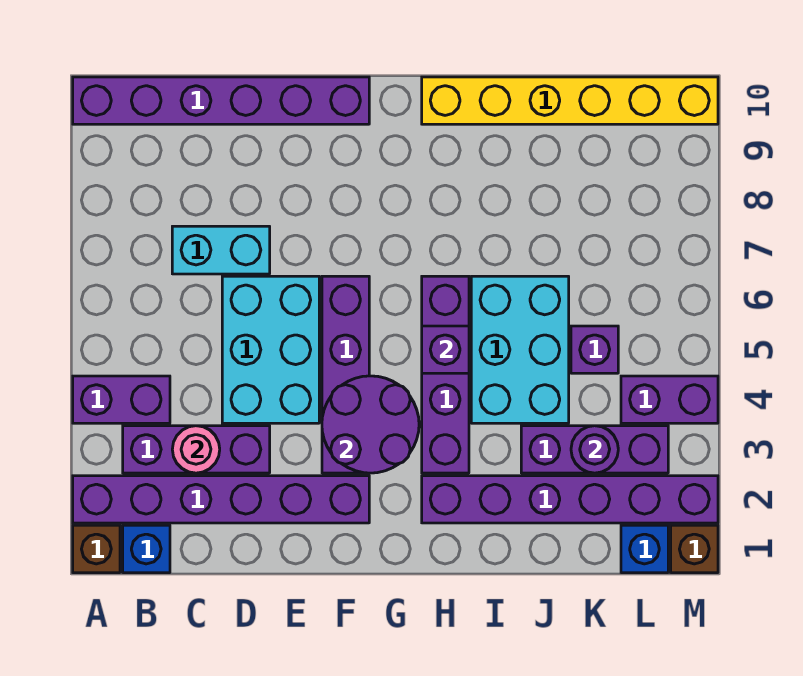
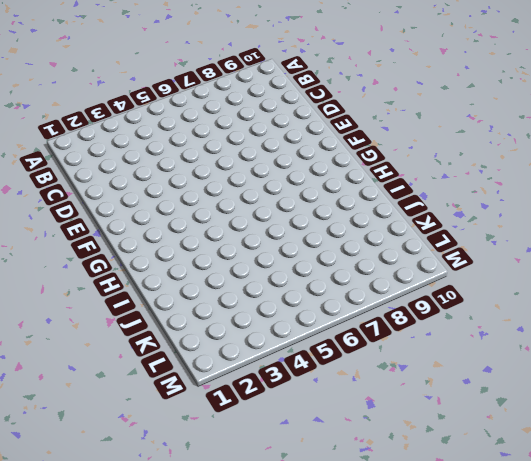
none -> brown 1x1 brick [73,525,120,573]
none -> purple 1x6 brick [73,476,369,523]
none -> purple 1x2 brick [73,376,170,423]

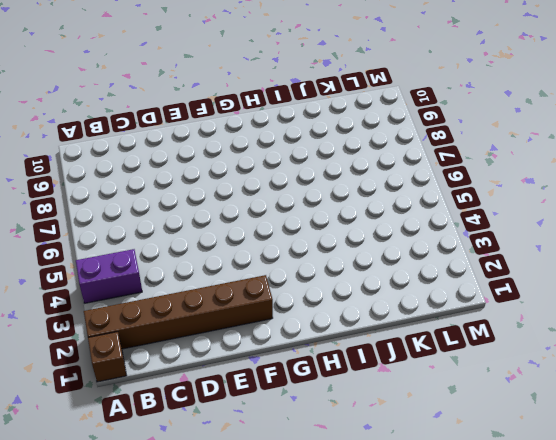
brown 1x6 brick [84,275,273,349] -> purple 1x6 brick [73,476,369,523]
none -> purple 1x6 brick [73,77,369,124]
none -> blue 1x1 brick [123,525,170,573]
none -> purple 1x3 brick [123,426,270,473]

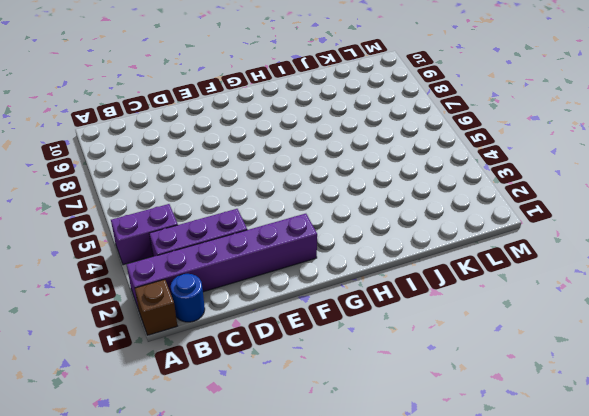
blue 1x1 round brick [171,274,205,322] -> blue 1x1 brick [123,525,170,573]
none -> purple 1x6 brick [73,77,369,124]
none -> cyan 1x2 brick [172,226,270,274]
none -> cyan 2x3 brick [222,276,319,423]

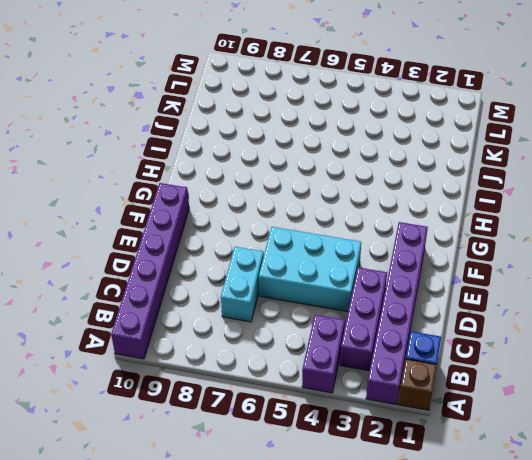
none -> purple 1x4 brick [322,276,369,473]
none -> purple 1x6 brick [422,476,718,523]
none -> purple 1x4 brick [422,276,469,473]

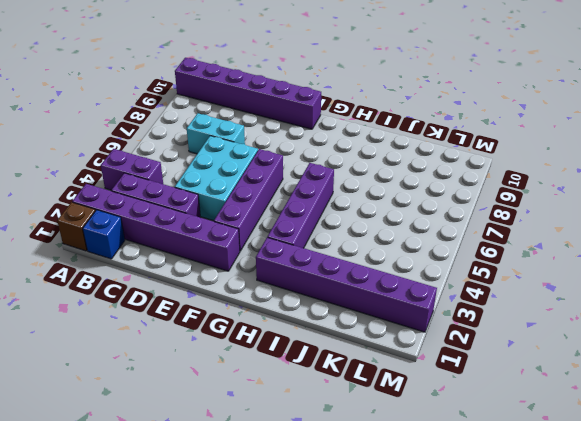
none -> yellow 1x6 brick [422,77,718,124]
none -> cyan 2x3 brick [471,276,569,423]
none -> purple 1x3 brick [521,426,668,473]

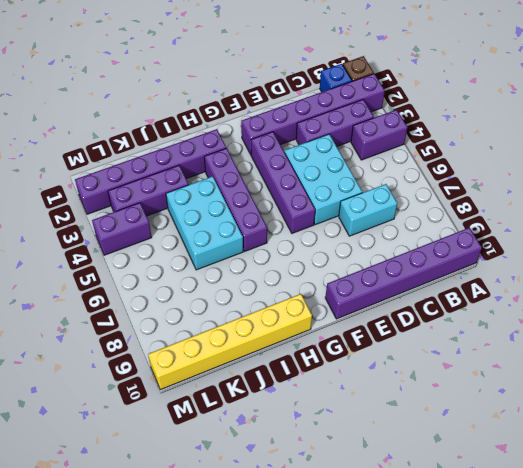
none -> purple 1x1 brick [571,326,618,373]
none -> blue 1x1 brick [621,525,668,573]
none -> brown 1x1 brick [671,525,718,573]

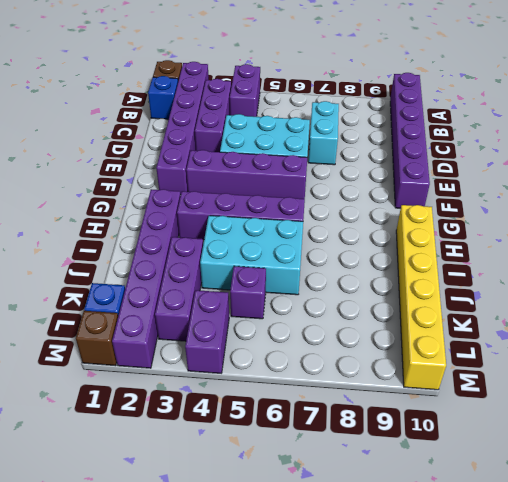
none -> pink 1x1 round brick [172,426,220,473]
none -> purple 2x2 round brick [322,376,419,473]
none -> purple 1x1 brick [422,326,469,373]

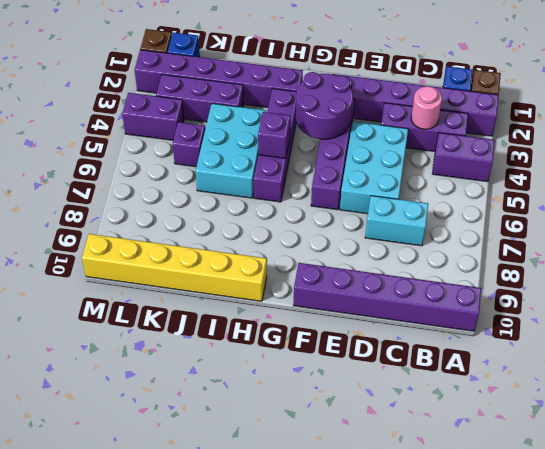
none -> purple 1x1 round brick [571,426,618,473]

